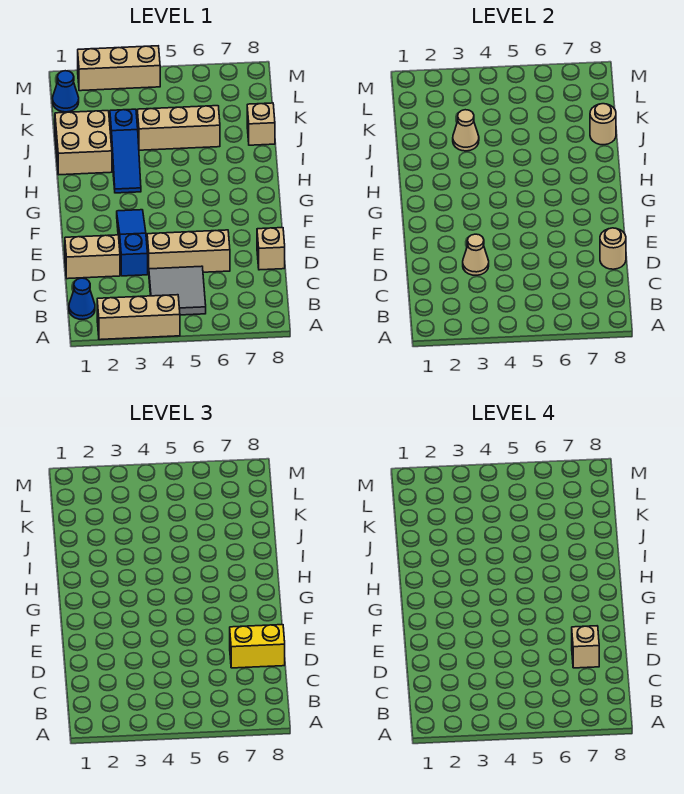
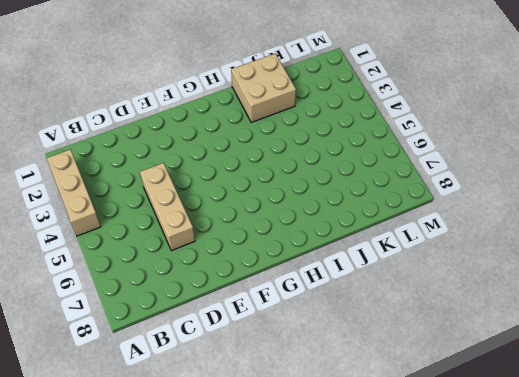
none -> blue 1x1 cone [69,278,95,319]
none -> grey 2x2 tile [149,266,206,315]
none -> tan 1x2 brick [65,235,120,279]

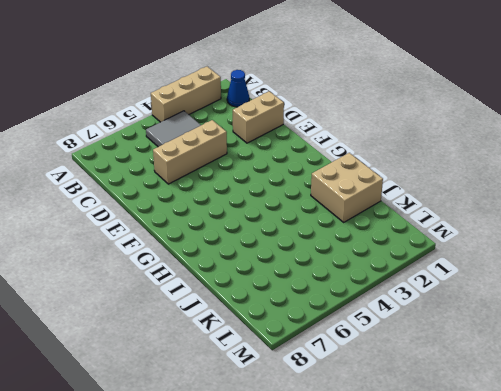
none -> blue 1x3 slope [117,210,148,276]
none -> tan 1x1 brick [257,228,285,270]
none -> blue 1x3 slope [110,109,141,193]

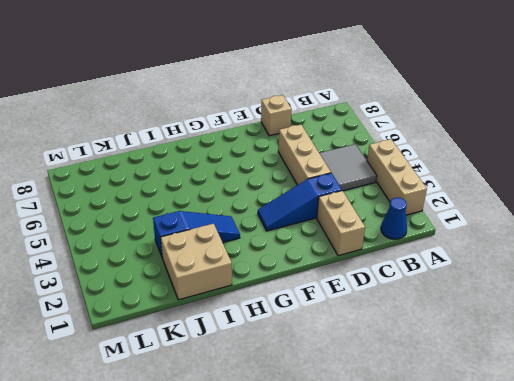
none -> tan 1x3 brick [137,106,220,150]
none -> tan 1x1 brick [247,103,275,145]
none -> blue 1x1 cone [53,71,79,112]

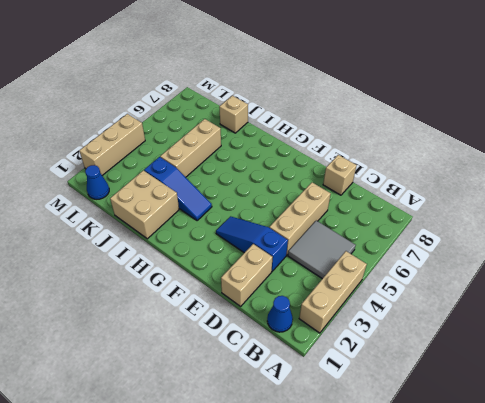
none -> tan 1x1 cone [463,234,489,275]
none -> tan 1x1 round brick [600,228,626,269]
none -> tan 1x1 cone [453,110,479,151]

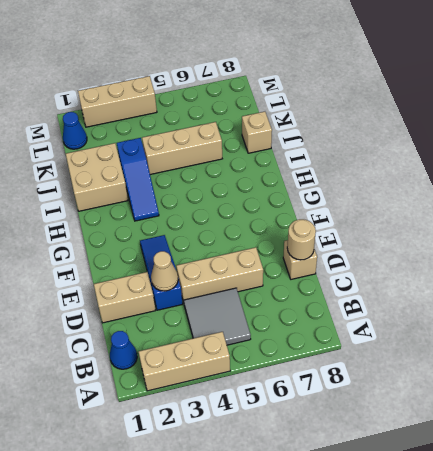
none -> tan 1x1 cone [453,110,479,151]
none -> tan 1x1 round brick [590,104,616,145]
none -> yellow 1x2 brick [230,625,285,668]

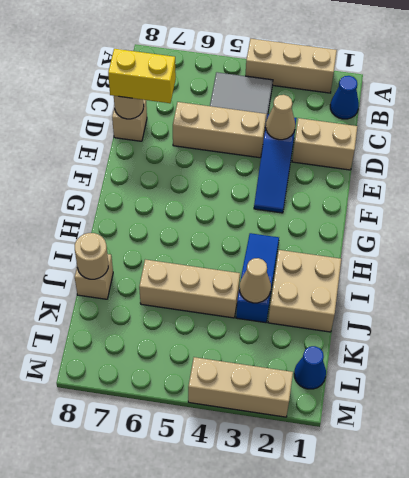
none -> tan 1x1 brick [572,626,599,668]

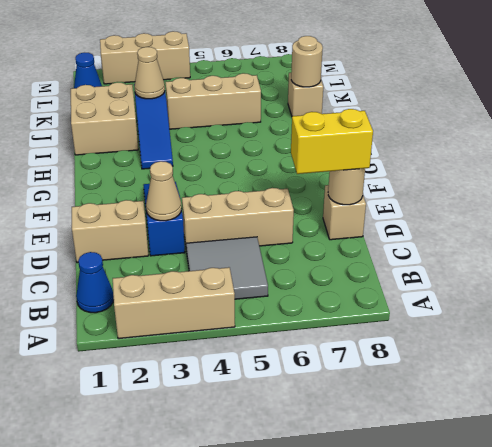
none -> tan 1x1 brick [572,626,599,668]

